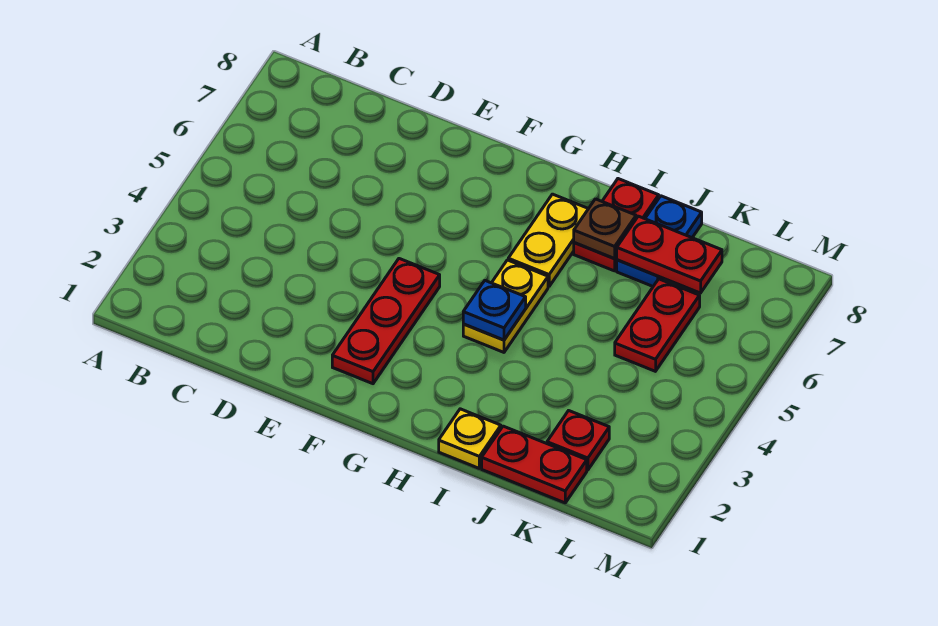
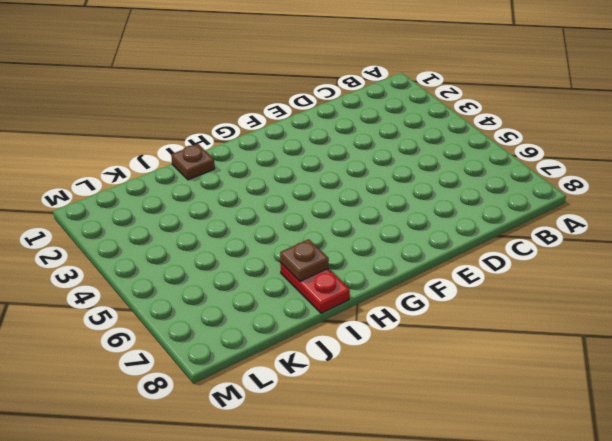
brown 1x1 plate [171,144,215,180] -> yellow 1x1 plate [439,409,501,468]
none -> red 1x3 plate [332,259,440,384]
none -> yellow 1x2 plate [463,260,548,352]
none -> yellow 1x2 plate [508,194,588,287]

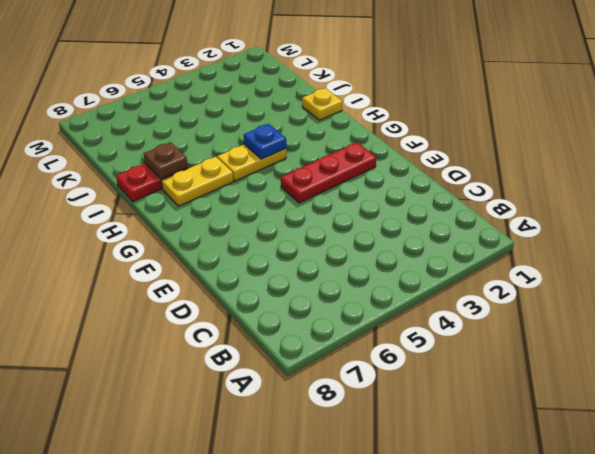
none -> red 1x2 plate [482,426,587,503]
none -> blue 1x2 plate [617,196,702,286]
none -> red 1x1 plate [547,411,609,470]

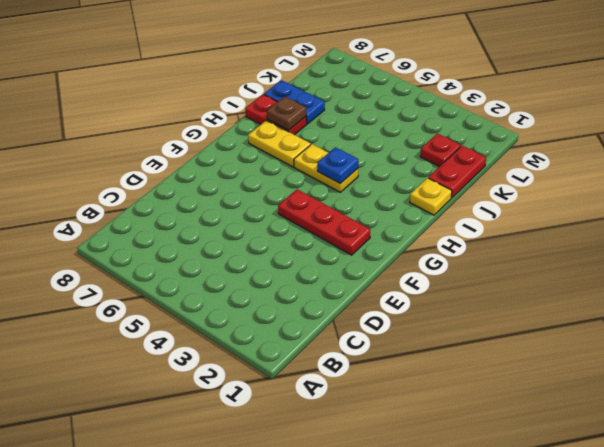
none -> red 1x2 plate [615,279,700,371]
none -> red 1x2 plate [616,216,722,293]

